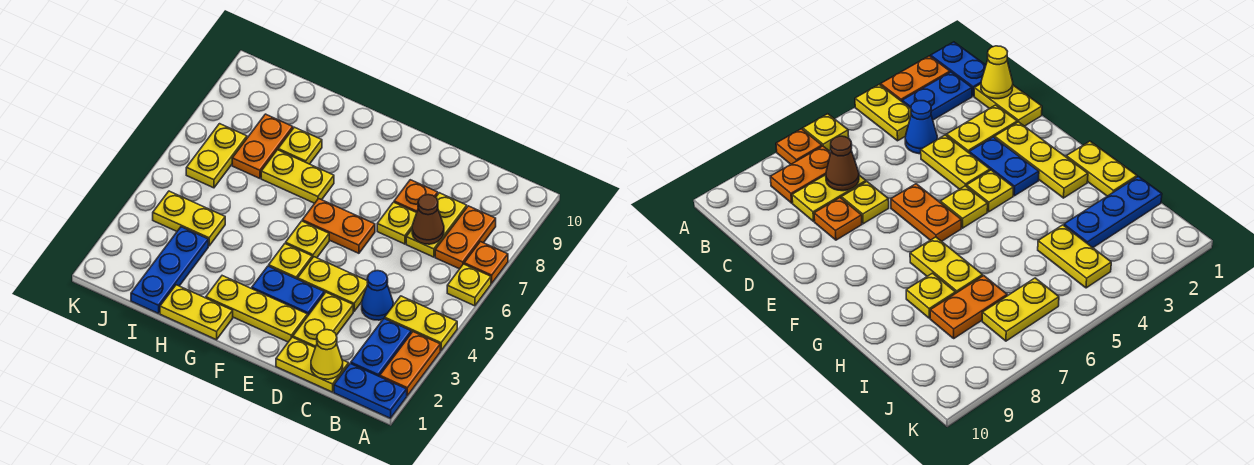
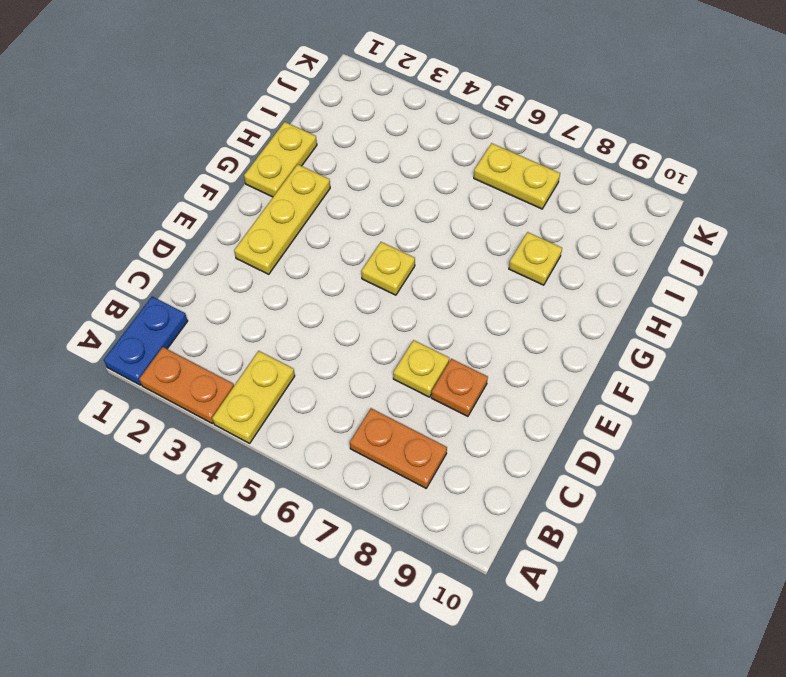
none -> yellow 1x1 plate [447,264,491,306]
none -> orange 1x1 plate [464,242,508,283]
none -> blue 1x2 plate [351,318,411,377]

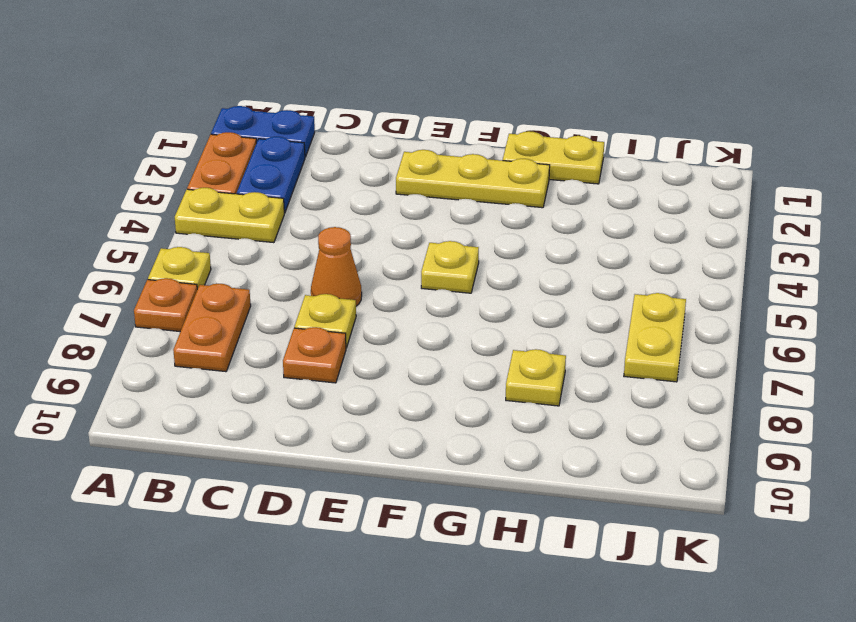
orange 1x1 cone [311,227,362,306] -> none
none -> yellow 1x2 plate [276,337,349,392]
none -> blue 1x1 cone [362,271,393,320]
none -> yellow 1x2 plate [406,193,467,257]

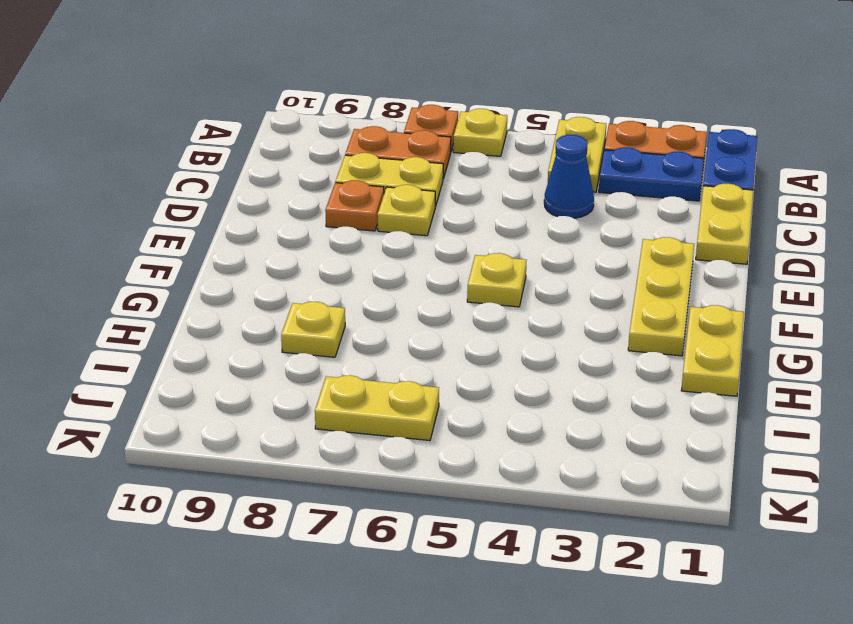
none -> yellow 1x2 plate [293,292,353,347]
none -> yellow 1x2 plate [298,257,368,311]
none -> blue 1x2 plate [252,266,324,315]

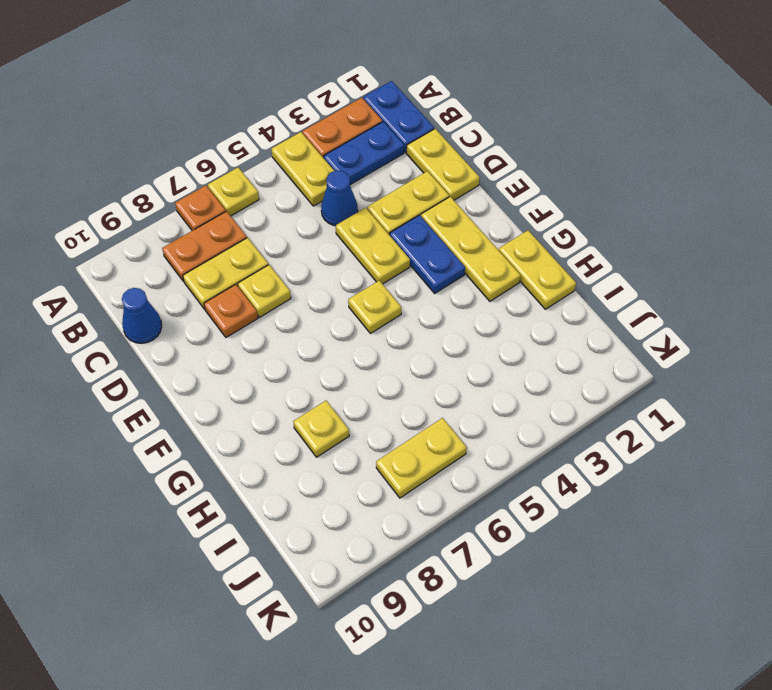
blue 1x1 cone [122,288,162,343] -> none
none -> orange 1x2 plate [302,199,375,253]
none -> yellow 1x1 plate [269,244,312,279]
none -> yellow 1x2 plate [261,150,334,203]

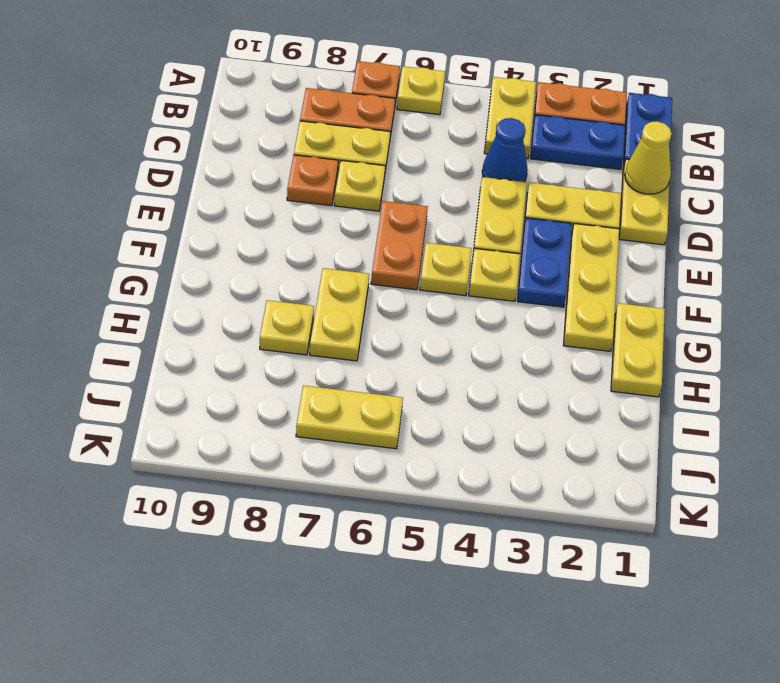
none -> blue 1x3 plate [131,227,208,313]
none -> yellow 1x2 plate [153,191,225,246]
none -> orange 1x2 plate [232,114,293,178]

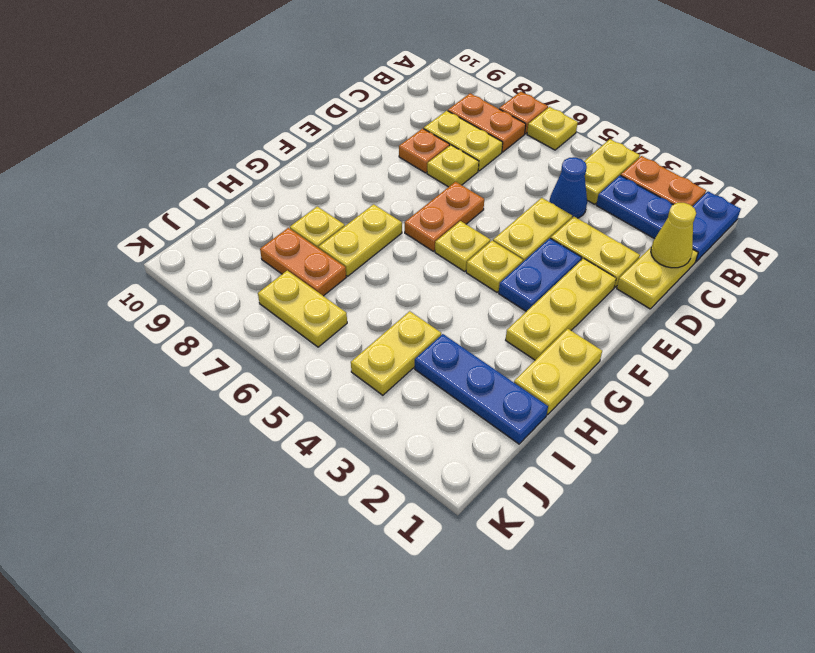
none -> brown 1x1 cone [412,195,444,244]

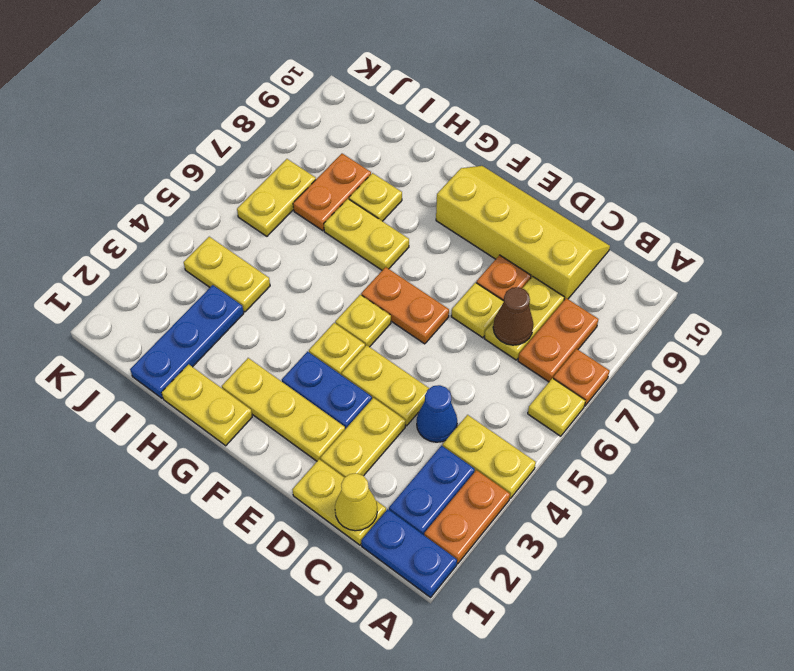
yellow 2x4 slope [436,166,610,300] -> none

